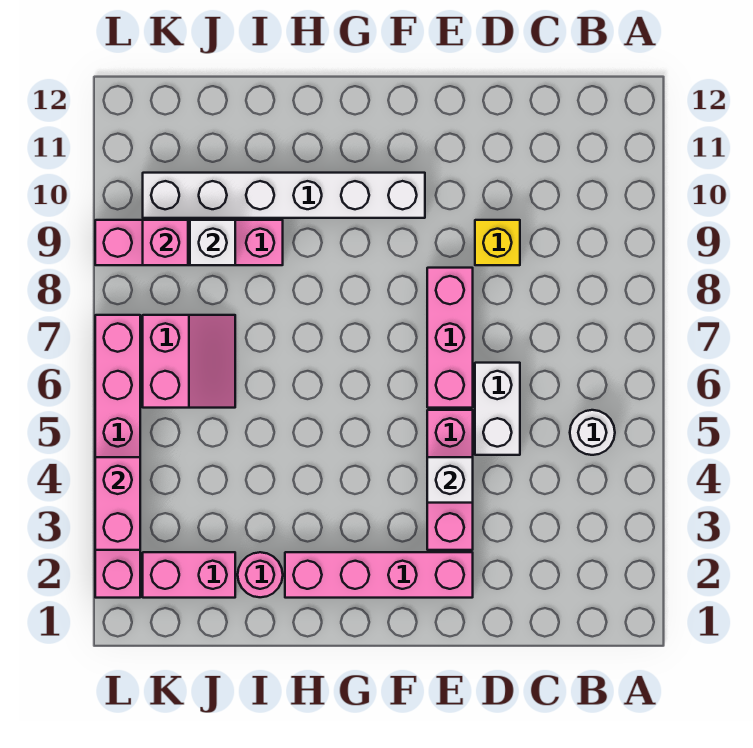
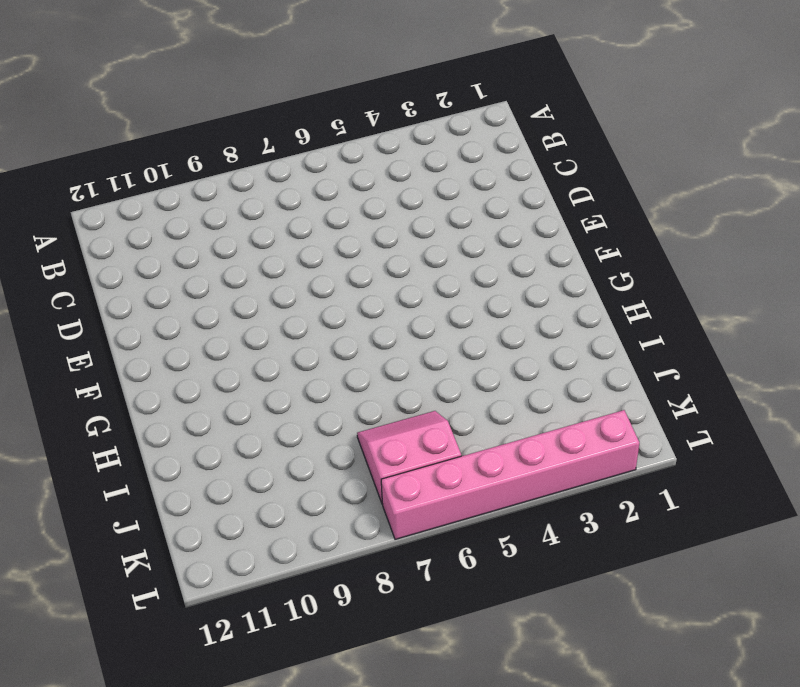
none -> white 1x1 round brick [570,410,615,455]
none -> white 1x2 brick [475,363,520,455]
none -> yellow 1x1 brick [475,220,520,265]

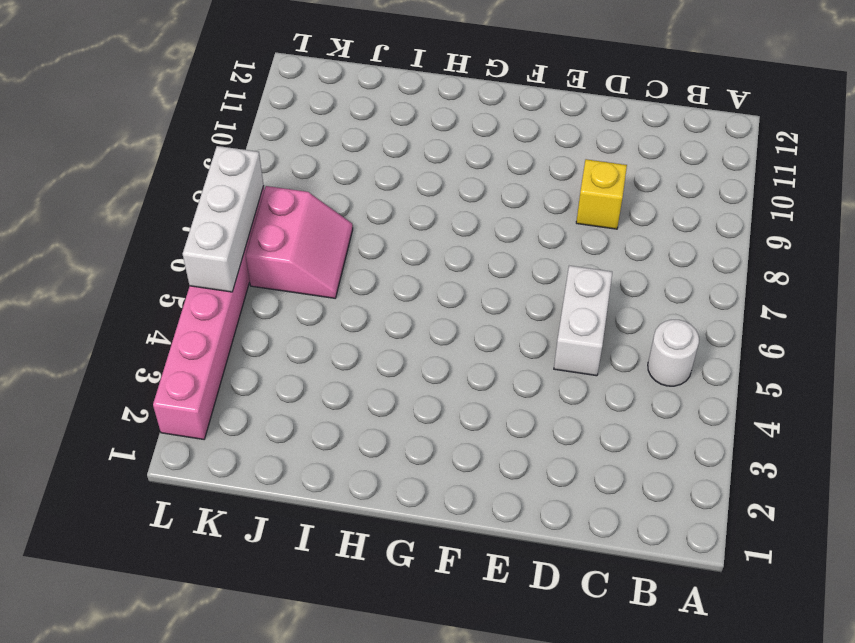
white 1x3 brick [183,146,264,292] -> none
none -> pink 1x4 brick [285,552,473,598]
none -> pink 1x3 brick [427,410,473,550]
none -> pink 1x3 brick [427,268,473,408]

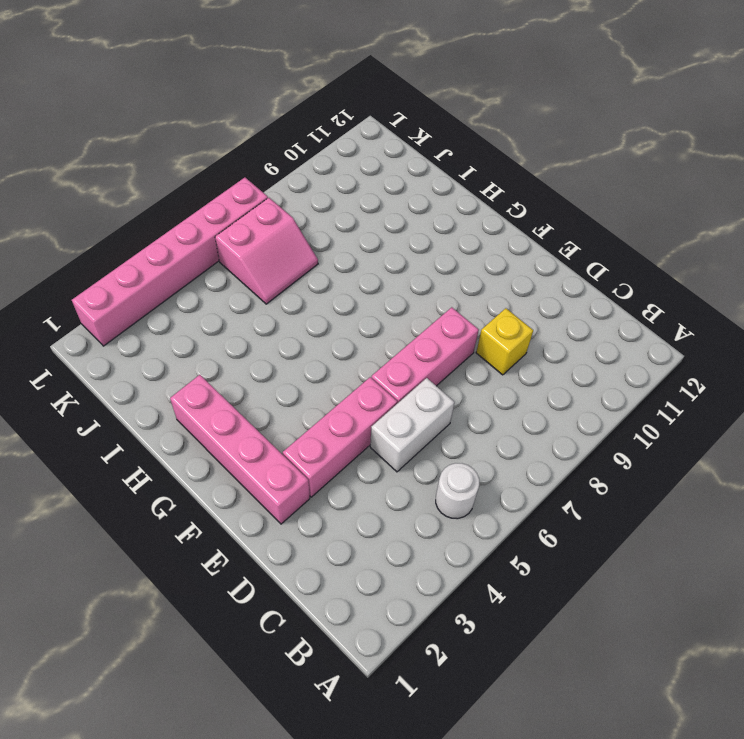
none -> white 1x6 brick [143,173,425,218]
none -> pink 1x1 round brick [238,552,283,597]
none -> pink 1x4 brick [95,220,283,265]

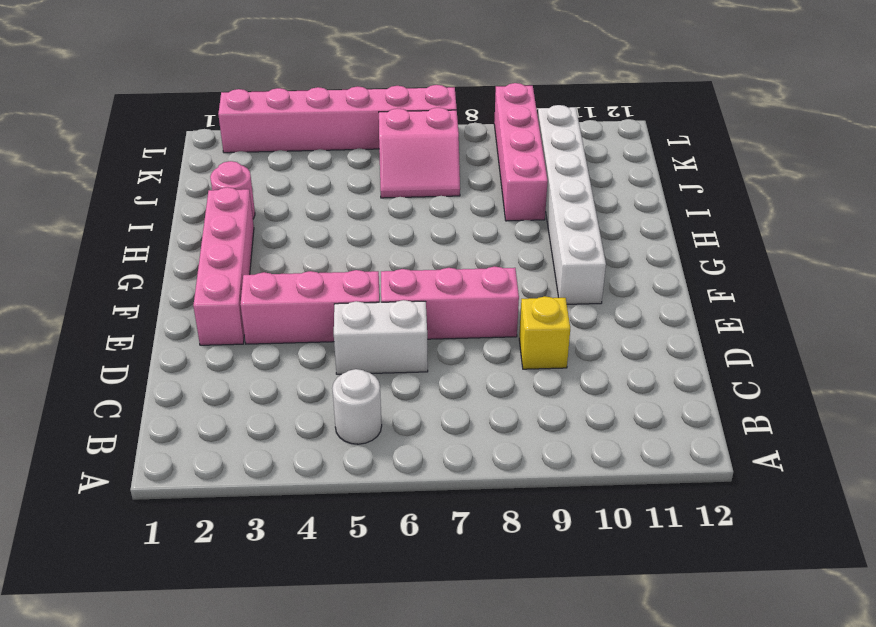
none -> pink 1x2 brick [143,552,235,598]
none -> white 1x1 brick [427,457,473,503]
none -> white 1x1 brick [190,220,235,265]

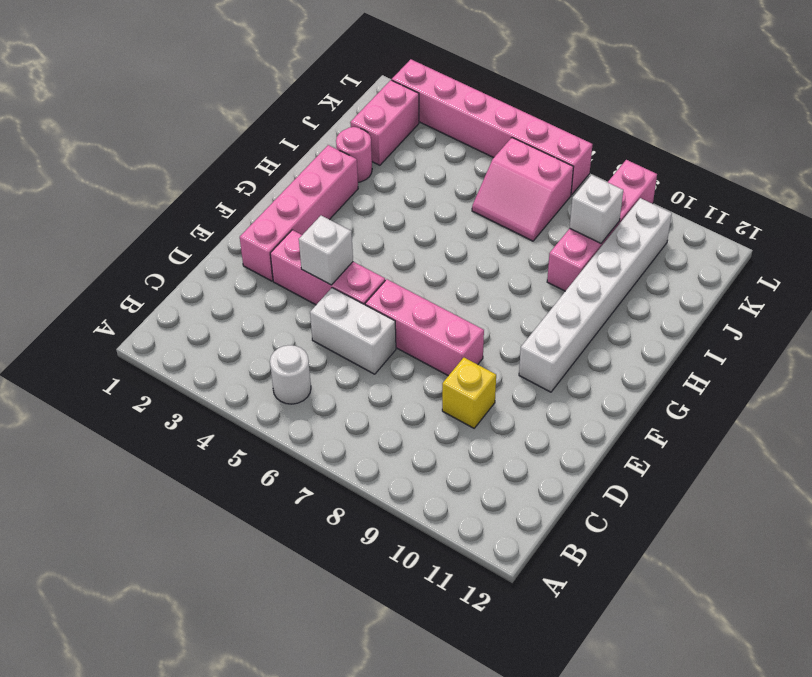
none -> pink 1x1 brick [143,220,188,265]
none -> pink 1x2 brick [95,457,140,550]

